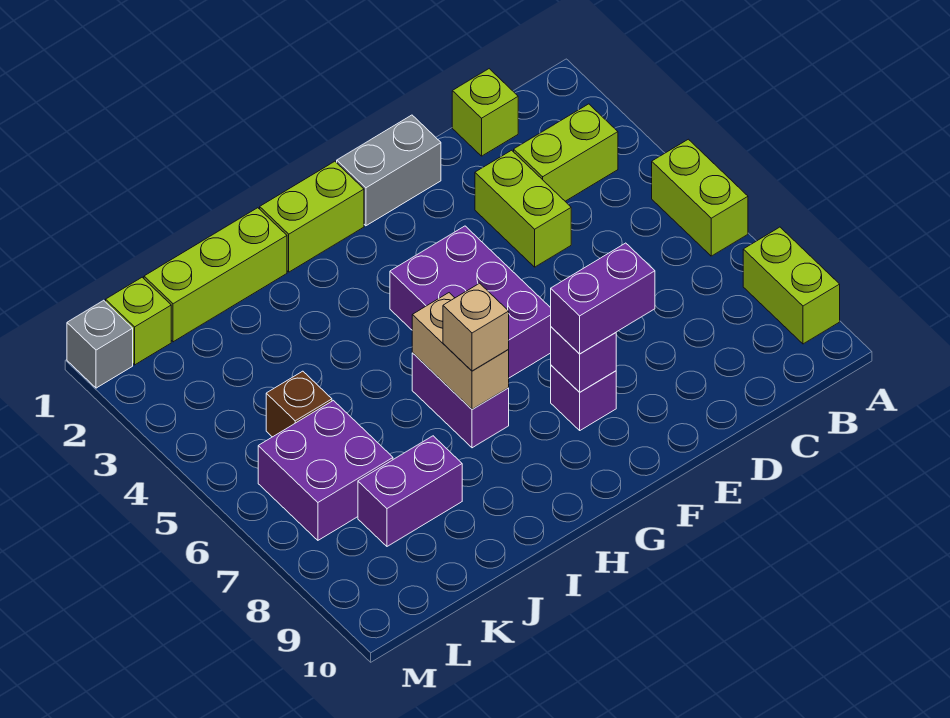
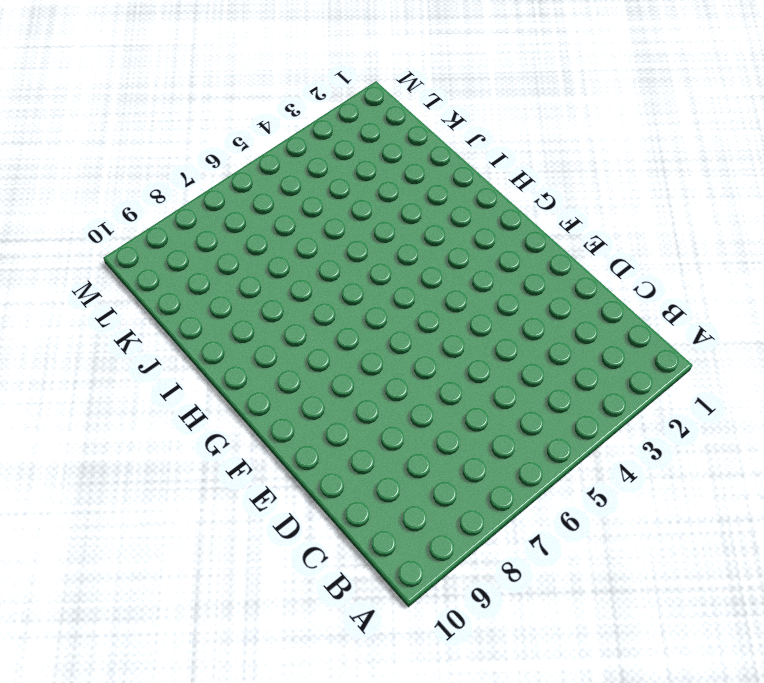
none -> lime 1x2 brick [652,139,748,256]
none -> lime 1x2 brick [743,227,840,344]
none -> lime 1x2 brick [514,104,618,201]

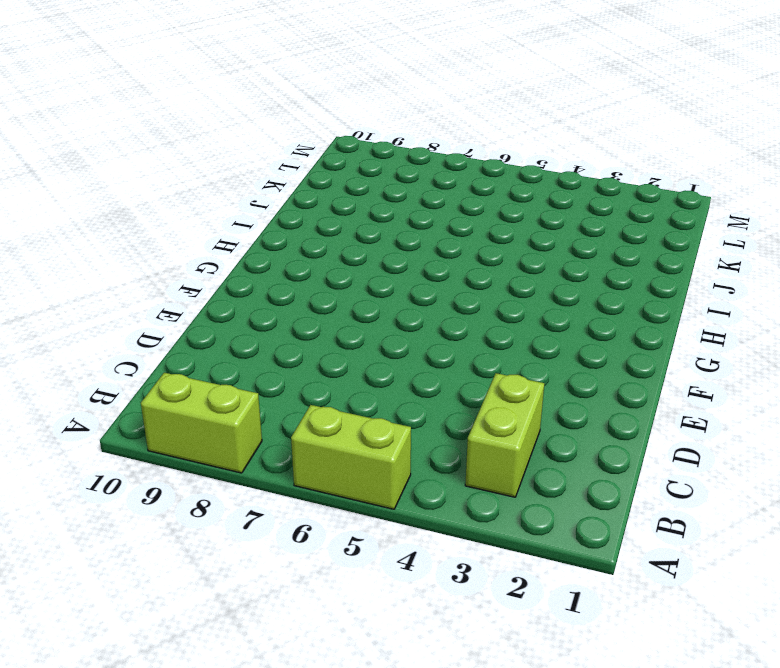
none -> lime 1x1 brick [452,69,518,156]
none -> lime 1x2 brick [475,150,571,267]
none -> grey 1x2 brick [337,115,441,226]

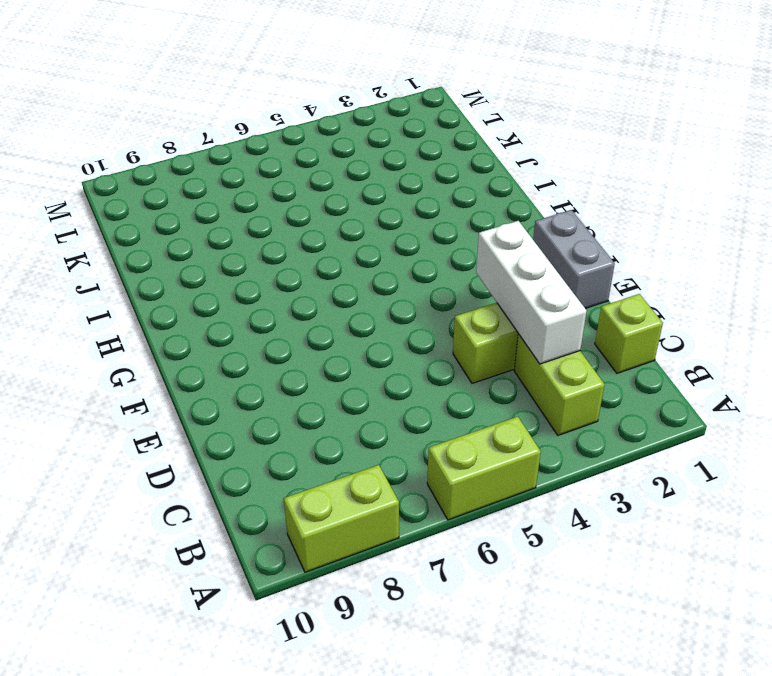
white 1x3 brick [476,221,587,364] -> none
none -> purple 2x3 brick [390,226,551,378]
none -> purple 1x1 brick [551,365,616,430]
none -> lime 1x2 brick [260,161,364,272]

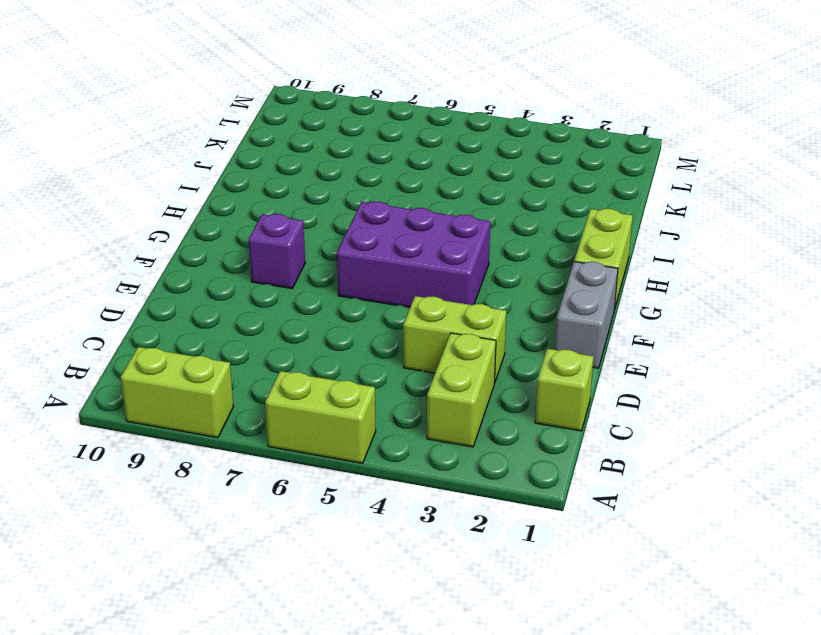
none -> purple 1x2 brick [412,353,509,448]
none -> lime 1x3 brick [144,208,287,342]
none -> purple 1x2 brick [358,436,462,546]

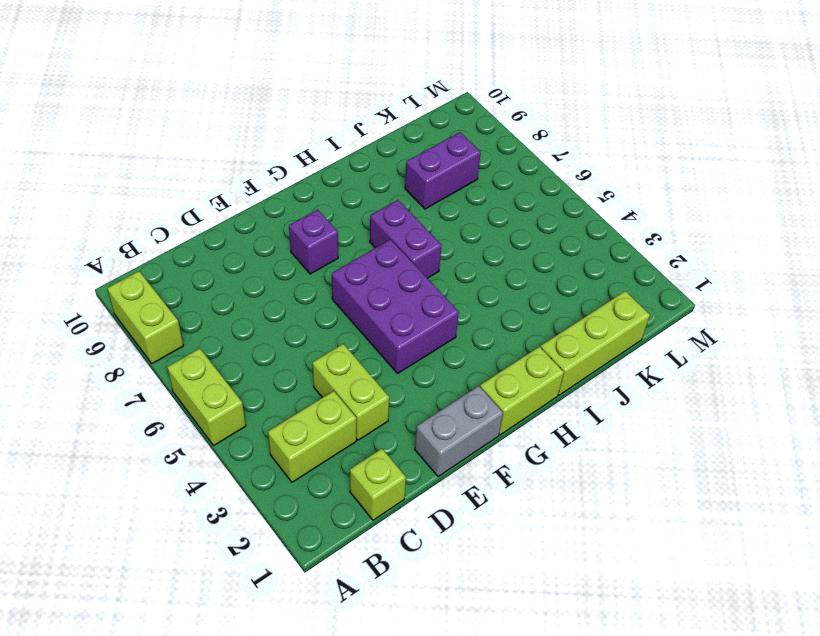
none -> brown 1x1 brick [266,371,332,437]
none -> purple 2x2 brick [258,401,393,540]
none -> lime 1x1 brick [106,277,171,365]

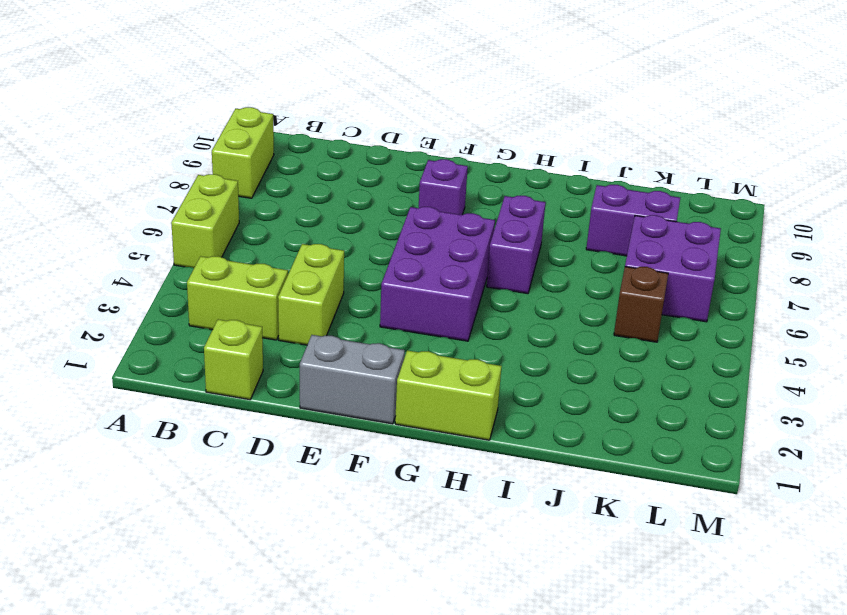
none -> lime 1x3 brick [144,208,287,342]
none -> lime 1x1 brick [106,277,171,365]
none -> grey 1x1 brick [67,300,133,388]

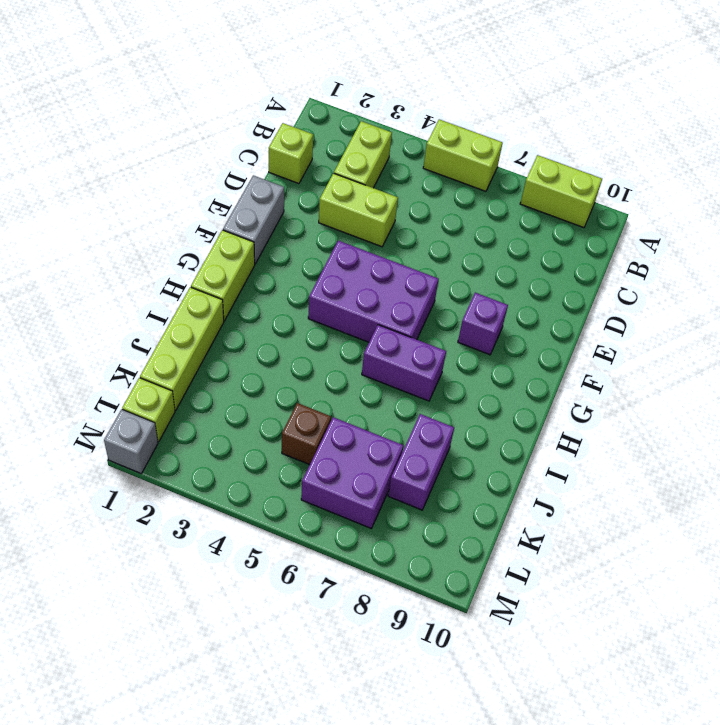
none -> purple 1x1 brick [551,327,616,392]
none -> tan 1x2 brick [412,293,509,409]
none -> purple 1x2 brick [551,243,655,354]

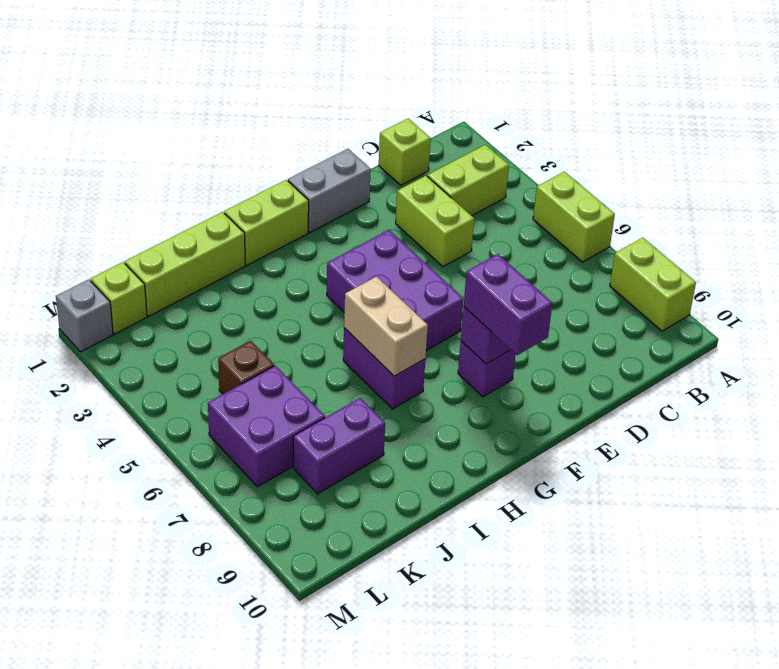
purple 1x2 brick [464,254,552,355] -> purple 1x2 brick turned to [551,243,655,354]
none -> tan 1x1 brick [443,283,509,371]

